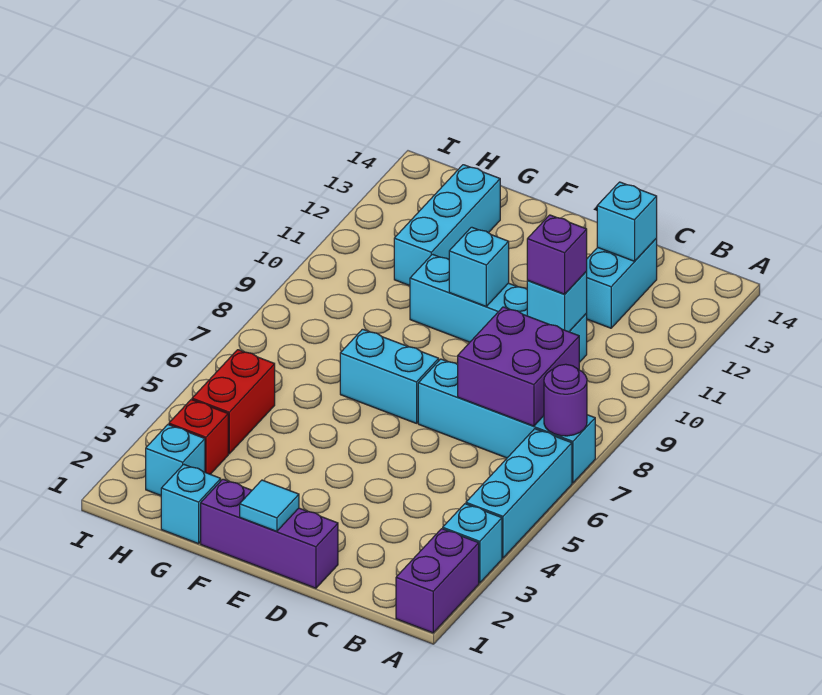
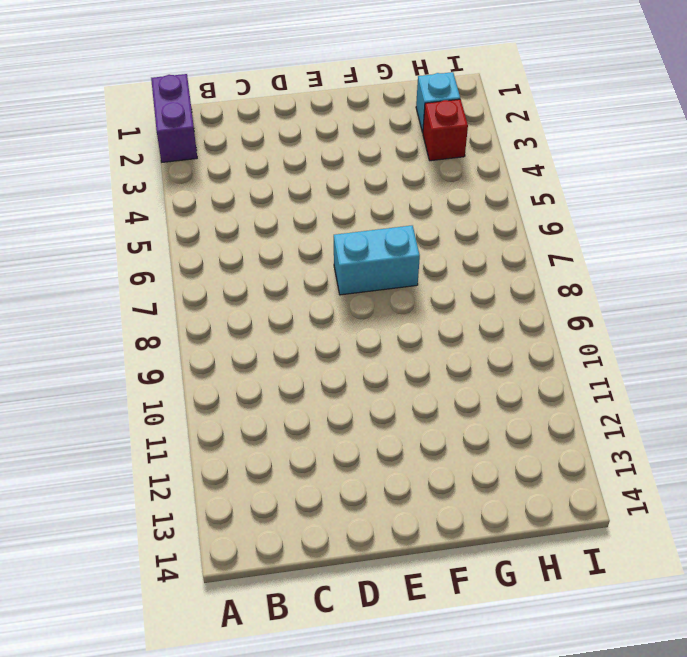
none -> cyan 1x1 brick [443,504,502,583]
none -> cyan 1x3 brick [466,429,572,558]
none -> cyan 1x4 brick [418,359,595,483]

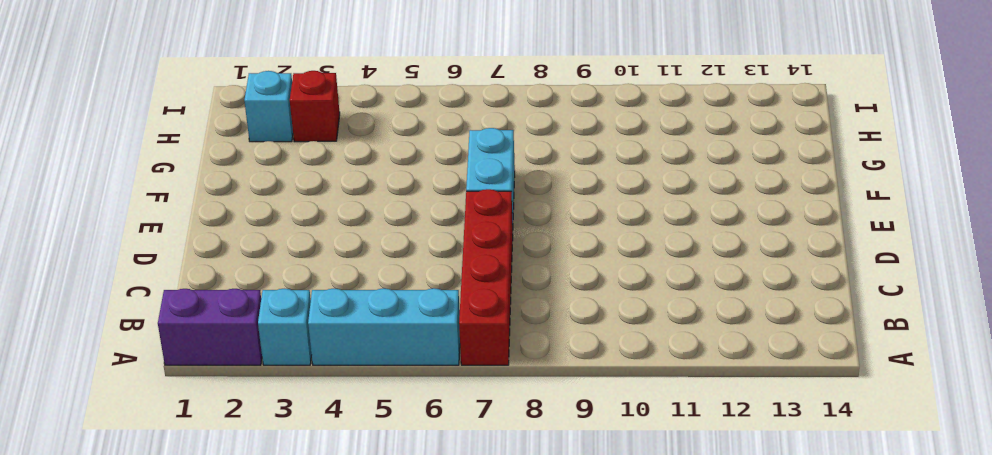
red 1x4 brick [459,189,513,365] -> cyan 1x4 brick [418,359,595,483]
none -> cyan 1x4 brick [410,254,587,362]
none -> cyan 1x2 brick [587,238,657,328]
none -> purple 1x3 brick [201,479,338,588]

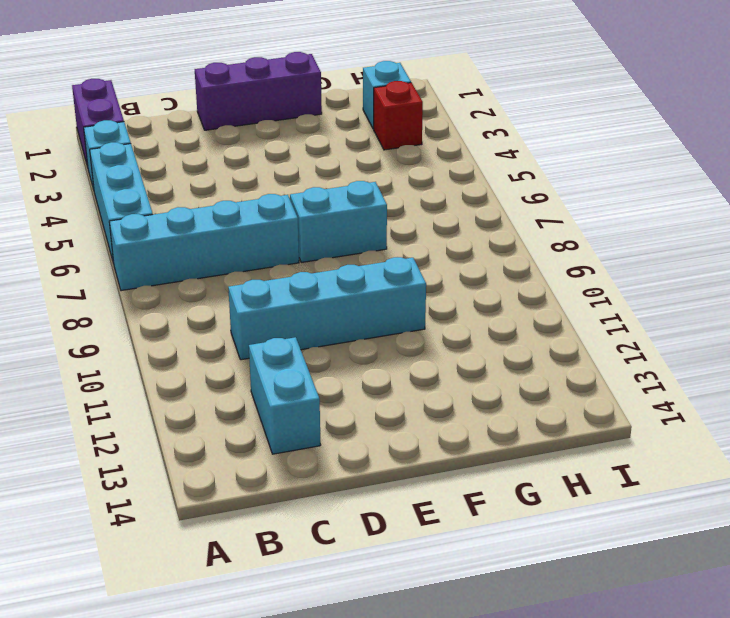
none -> cyan 1x1 brick [161,464,221,544]
none -> cyan 1x3 brick [394,165,500,286]
none -> red 1x2 brick [192,350,275,454]

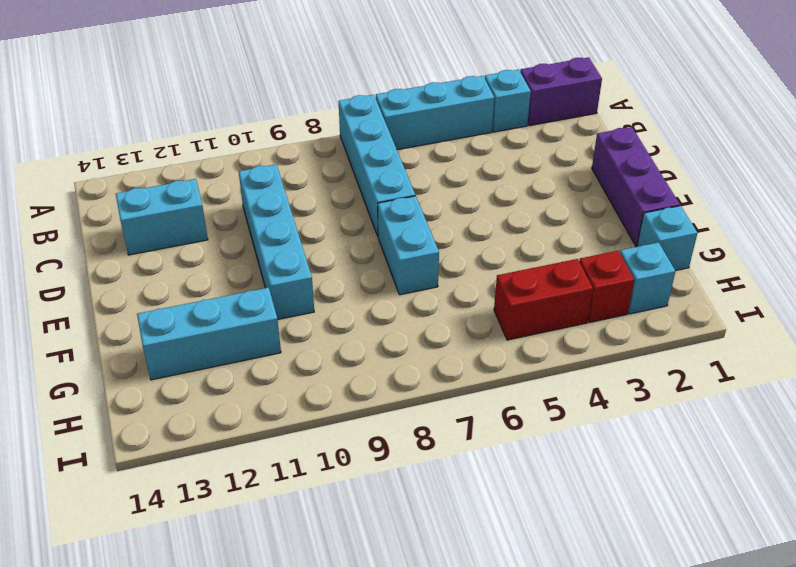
none -> purple 1x1 round brick [544,364,587,436]
none -> purple 2x2 brick [458,307,579,426]
none -> cyan 1x1 brick [527,271,587,332]

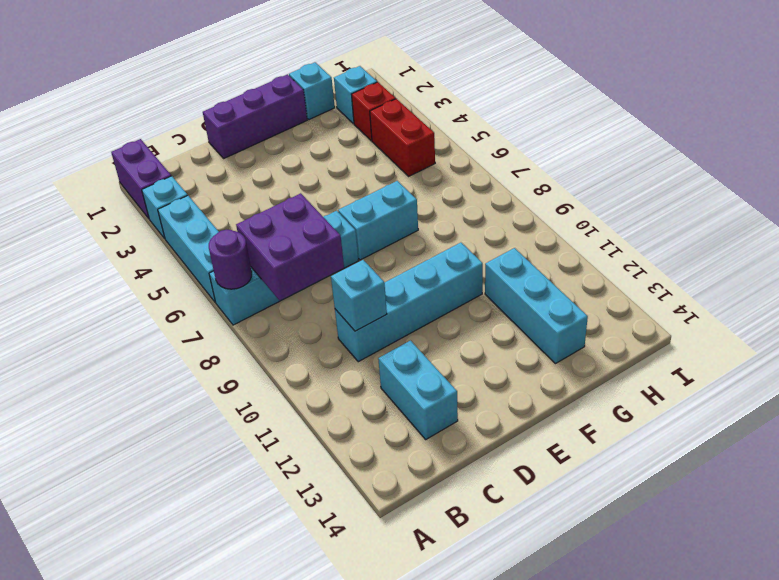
none -> cyan 1x1 brick [597,182,657,261]
none -> cyan 1x1 tile [240,480,299,532]
none -> cyan 1x1 brick [449,227,509,306]

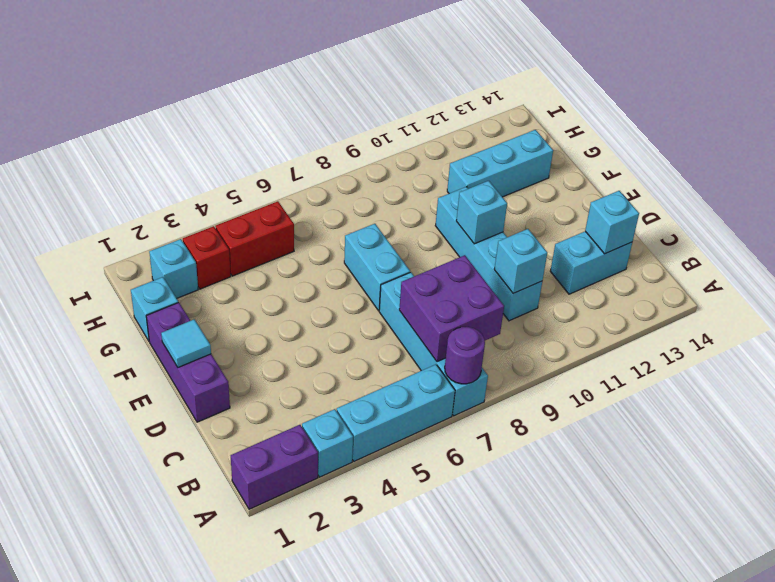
none -> purple 1x1 brick [527,215,587,294]

